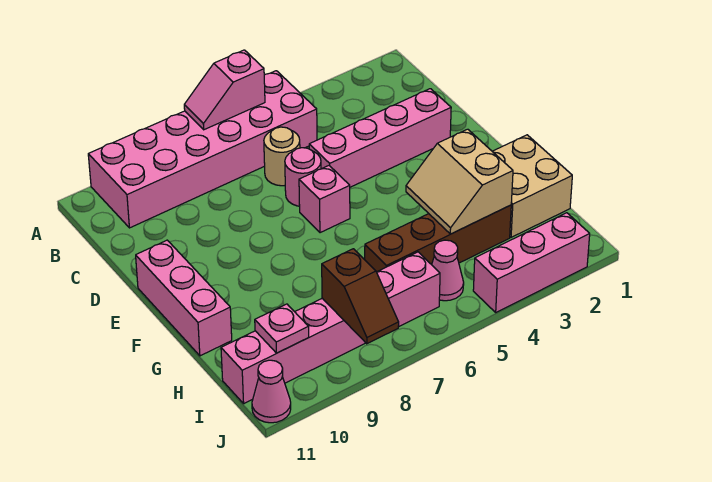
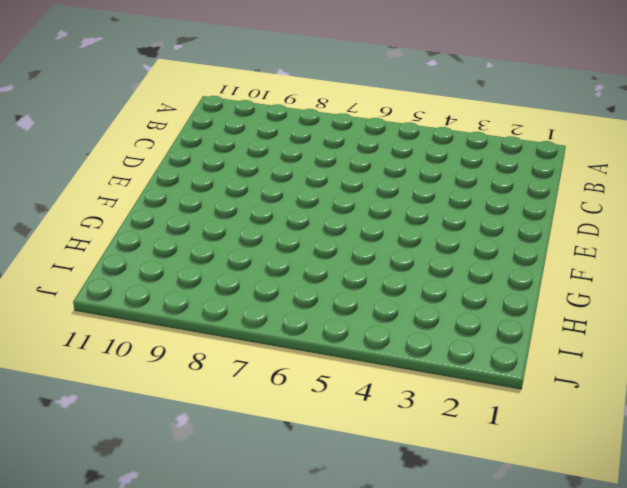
none -> pink 2x6 brick [88,71,317,228]
none -> tan 1x1 round brick [264,127,300,186]
none -> pink 1x4 brick [309,89,451,187]

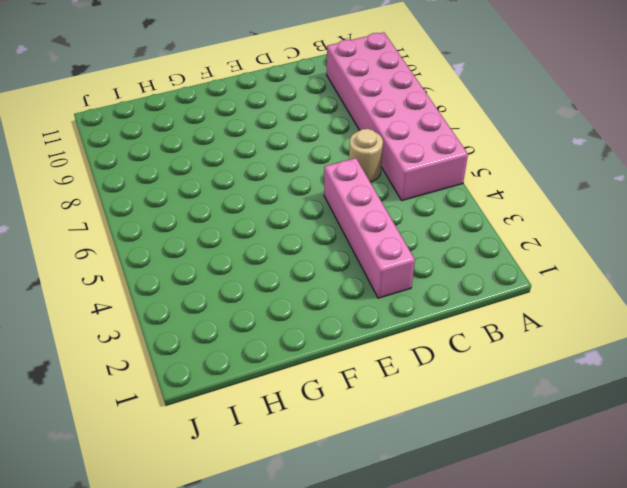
none -> pink 1x1 round brick [285,148,321,206]
none -> pink 1x1 brick [299,166,350,233]
none -> pink 1x3 brick [136,240,232,356]

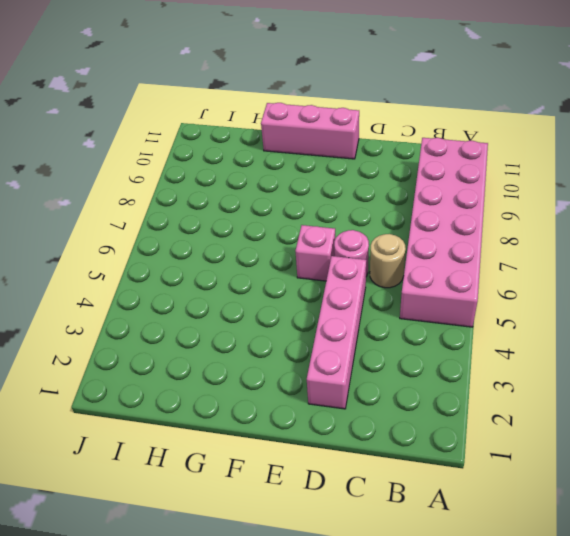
none -> tan 2x2 brick [492,135,572,237]
none -> brown 1x4 brick [365,205,511,272]
none -> pink 1x1 cone [432,240,464,301]

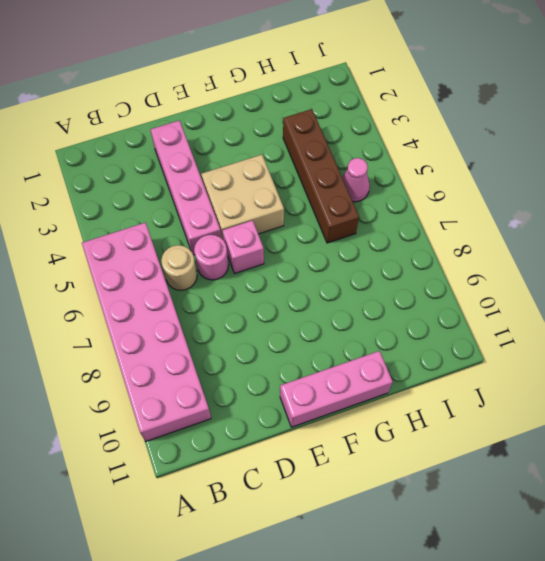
tan 2x2 brick [201,155,284,240] -> tan 2x2 brick moved to [492,135,572,237]
none -> pink 1x6 brick [221,252,440,403]
none -> pink 1x3 brick [473,213,590,312]
none -> pink 1x1 cone [252,360,291,423]

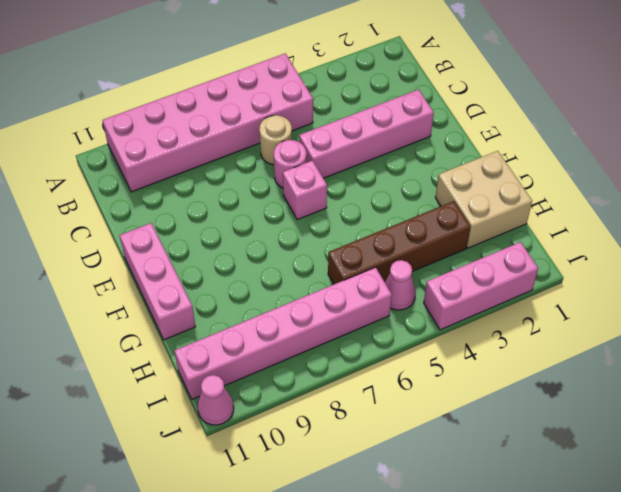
none -> pink 1x2 slope [184,50,265,130]
none -> tan 2x2 slope [406,129,513,234]
none -> brown 1x2 slope [322,249,399,344]

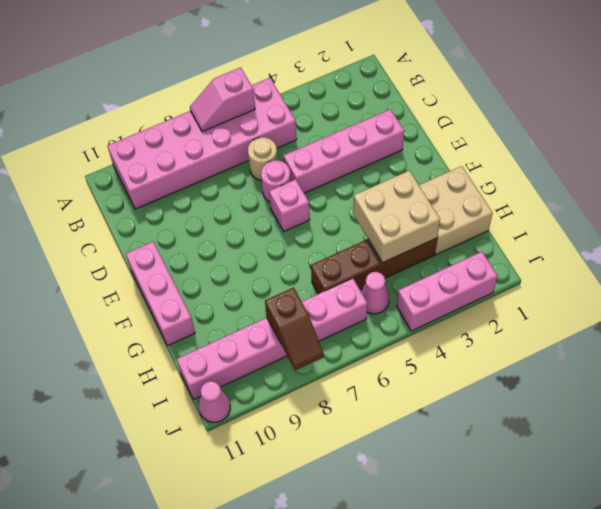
tan 2x2 brick [353,171,440,263] -> tan 2x2 slope [406,129,513,234]
none -> pink 1x1 plate [255,304,309,353]

